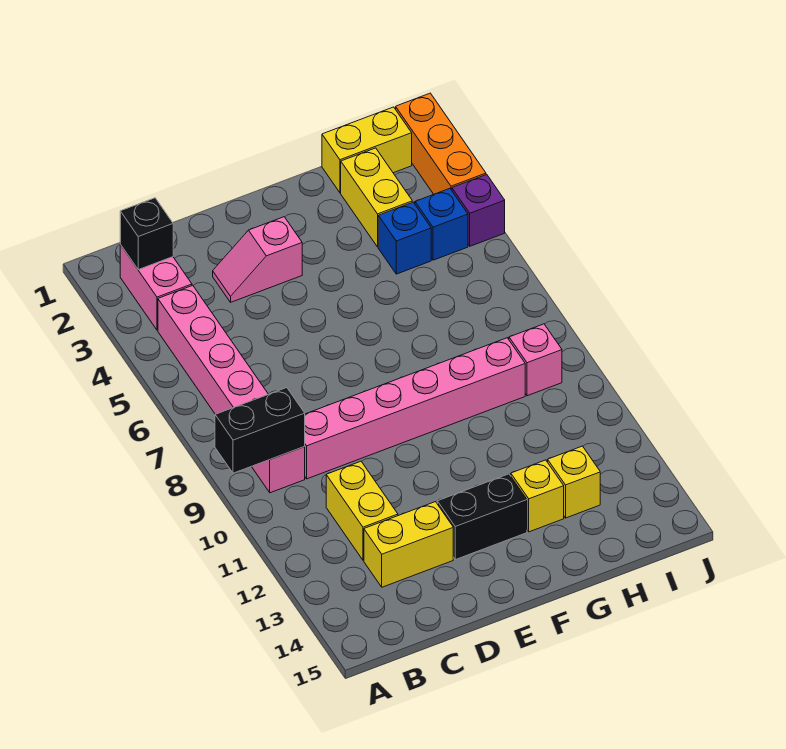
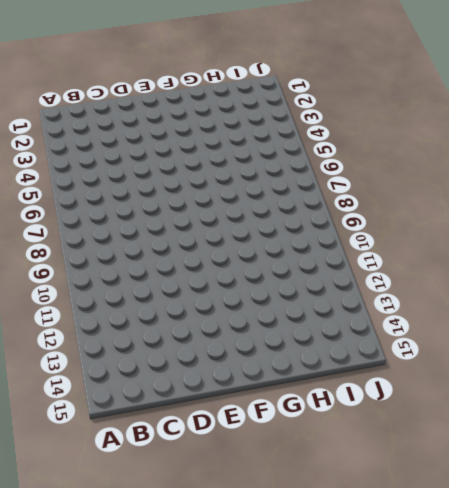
none -> pink 1x2 brick [120,245,192,330]
none -> pink 1x6 brick [158,285,305,493]
none -> pink 1x6 brick [304,338,525,479]

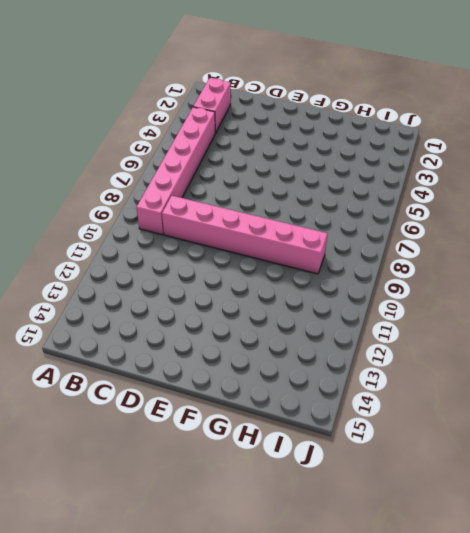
none -> yellow 1x2 brick [326,461,398,560]
none -> yellow 1x2 brick [364,502,453,587]
none -> pink 1x2 slope [213,217,302,302]

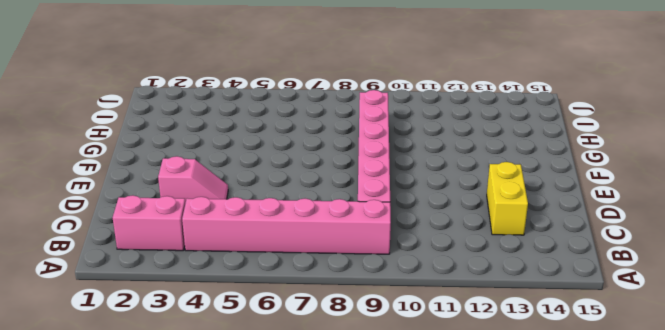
pink 1x2 slope [158,156,228,203] -> pink 1x2 slope turned to [213,217,302,302]
none -> yellow 1x2 brick [326,461,398,560]
none -> black 1x2 brick [437,474,527,560]
none -> yellow 1x1 brick [511,460,564,532]

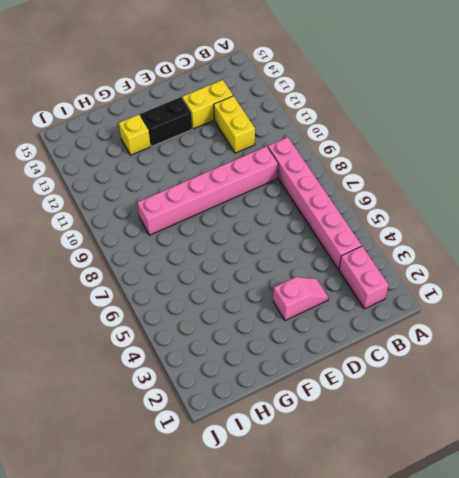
none -> yellow 1x2 brick [322,107,412,193]
none -> yellow 1x2 brick [341,148,412,247]
none -> blue 1x1 brick [378,202,431,274]

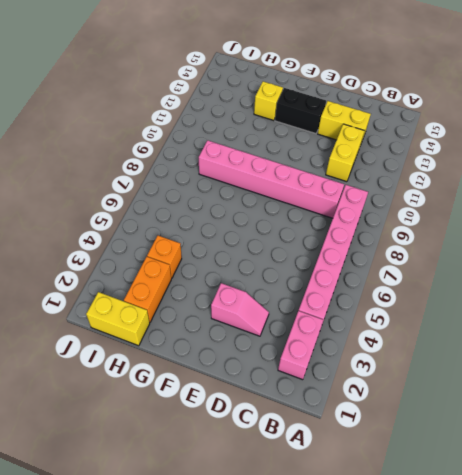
orange 1x2 brick [124,257,171,322] -> yellow 1x2 brick [341,148,412,247]
orange 1x1 brick [147,236,182,278] -> blue 1x1 brick [378,202,431,274]
none -> yellow 1x1 brick [548,446,600,518]
none -> blue 1x1 brick [415,189,468,260]
none -> pink 1x1 brick [509,324,562,396]

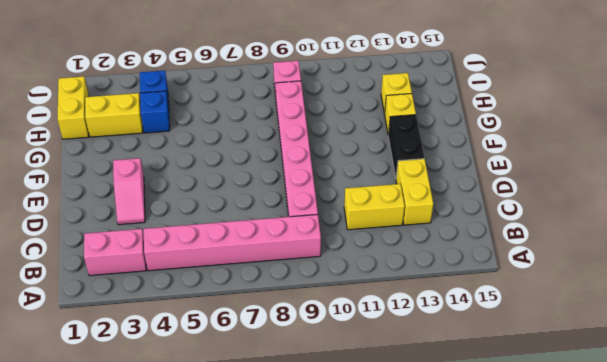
none -> orange 1x3 brick [396,93,486,194]
none -> purple 1x1 brick [452,175,505,246]
none -> black 1x2 brick [215,388,305,473]

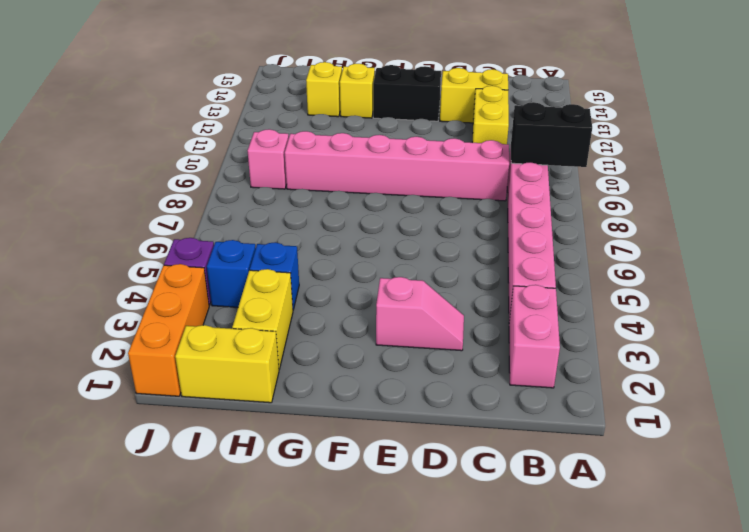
none -> black 1x1 brick [120,198,173,270]

